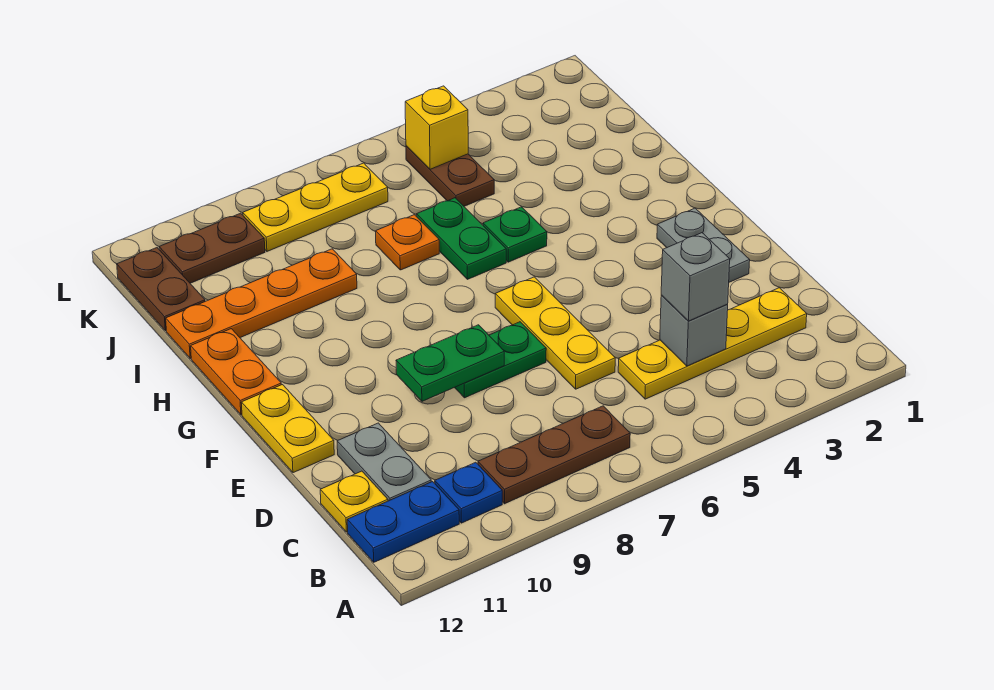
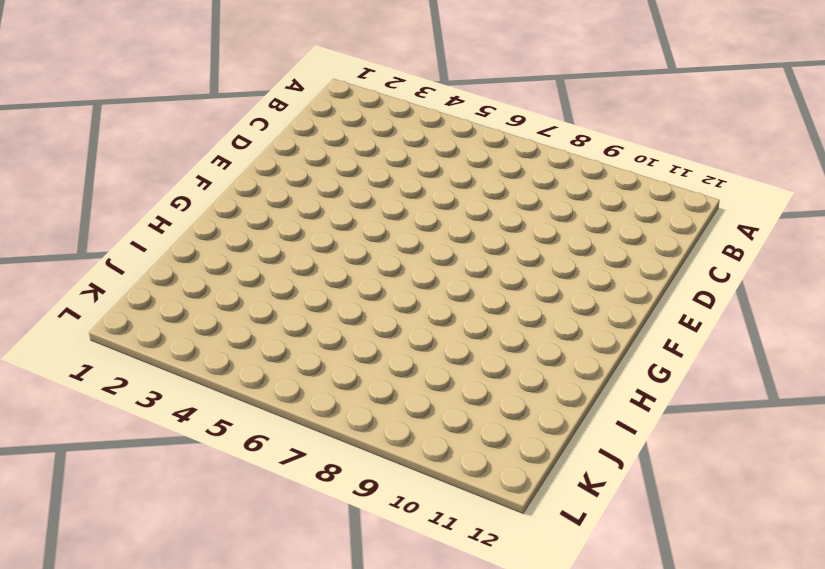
none -> brown 1x3 plate [478,406,630,504]
none -> blue 1x1 plate [435,462,502,523]
none -> blue 1x2 plate [347,482,459,562]

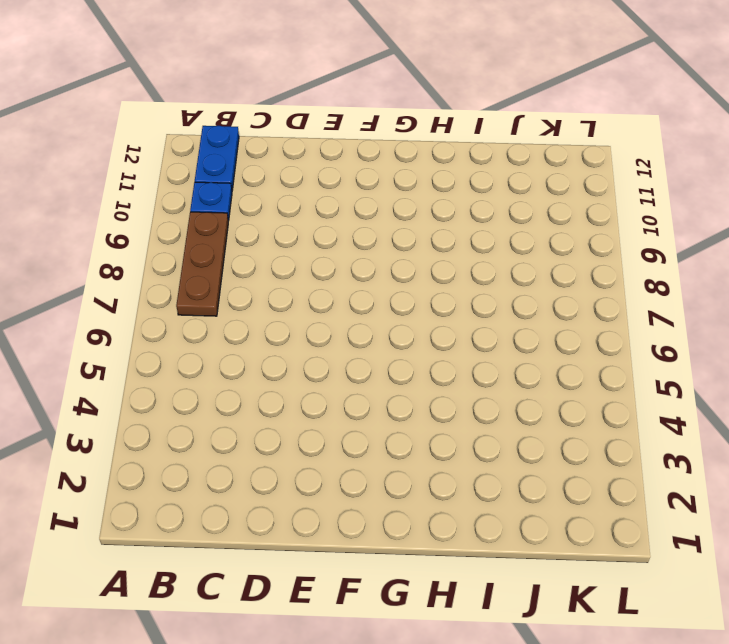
none -> yellow 1x4 plate [618,288,807,399]
none -> grey 1x2 plate [337,423,431,501]
none -> yellow 1x1 plate [320,471,388,532]

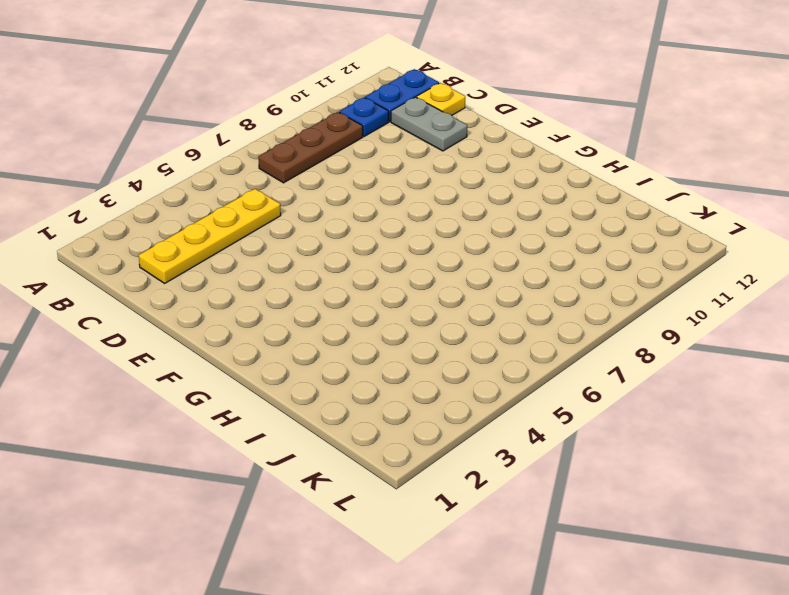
none -> yellow 1x3 plate [495,277,615,389]
none -> grey 1x2 plate [657,208,750,282]
none -> green 1x2 plate [455,322,546,398]

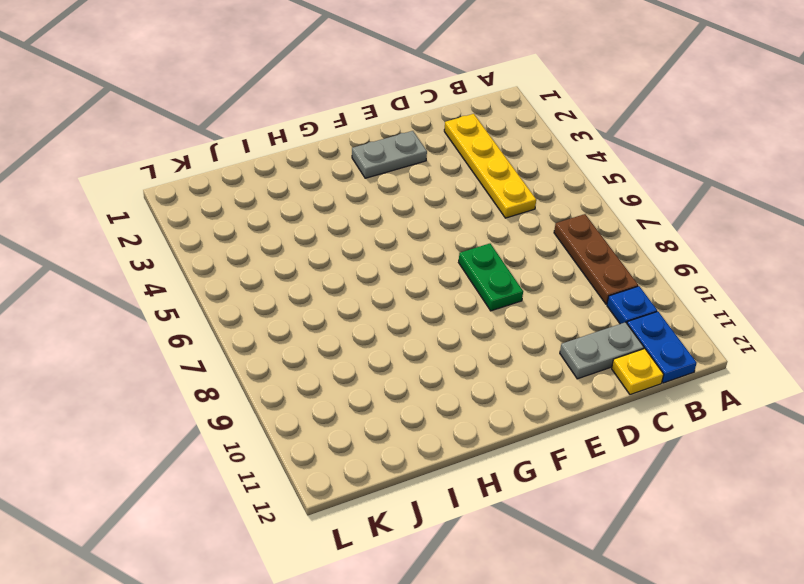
none -> yellow 1x3 plate [495,277,615,389]
none -> yellow 1x2 plate [241,385,334,473]
none -> orange 1x2 plate [191,329,281,415]

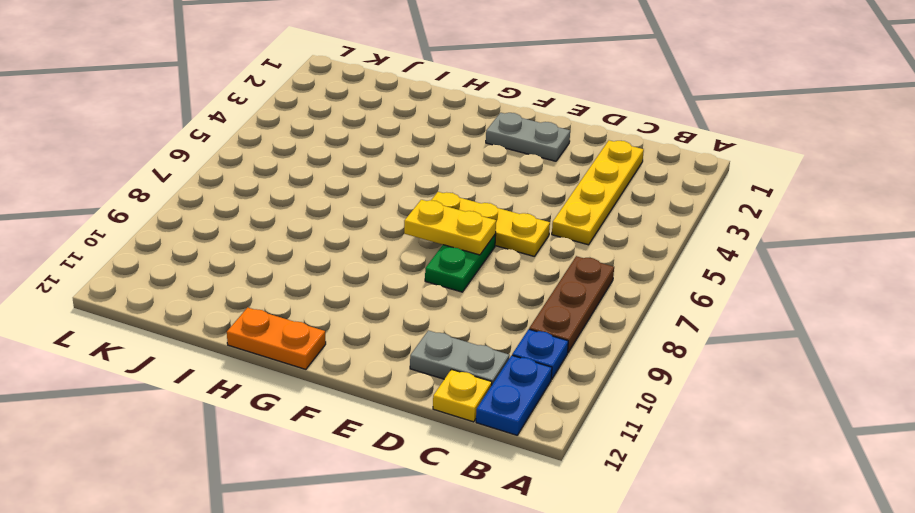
yellow 1x2 plate [404,200,496,255] -> yellow 1x2 plate moved to [241,385,334,473]
none -> green 1x1 plate [483,207,547,262]
none -> green 1x2 plate [417,198,506,279]
none -> orange 1x1 plate [376,215,439,270]

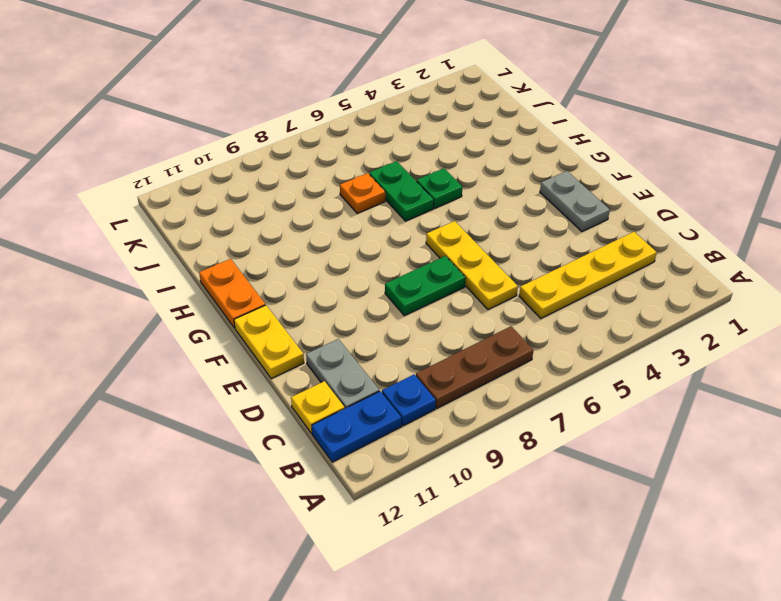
none -> orange 1x4 plate [166,249,357,358]
none -> brown 1x2 plate [406,146,494,206]
none -> brown 1x2 plate [117,248,205,331]

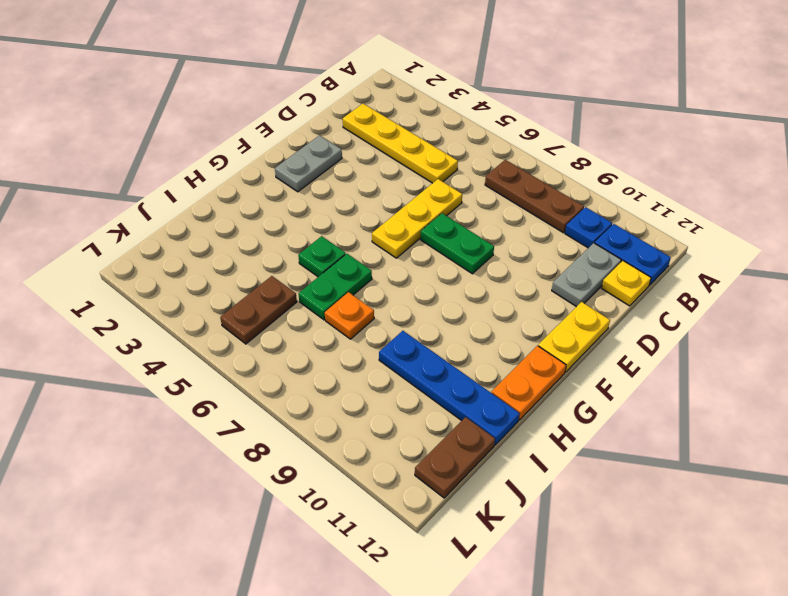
blue 1x4 plate [379,331,520,445] -> orange 1x4 plate [166,249,357,358]
none -> yellow 1x3 plate [243,163,388,251]
none -> brown 1x2 plate [159,213,265,283]
none -> grey 1x1 brick [660,295,728,366]

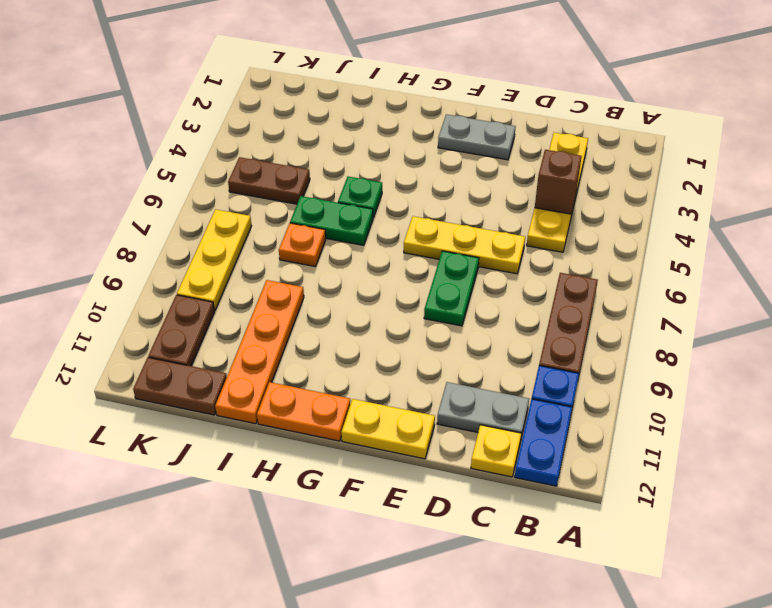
brown 1x1 brick [535,150,582,214] -> grey 1x1 brick [660,295,728,366]
none -> green 1x2 plate [396,325,504,401]
none -> yellow 1x1 brick [405,86,468,169]
none -> grey 1x1 brick [661,233,730,321]

